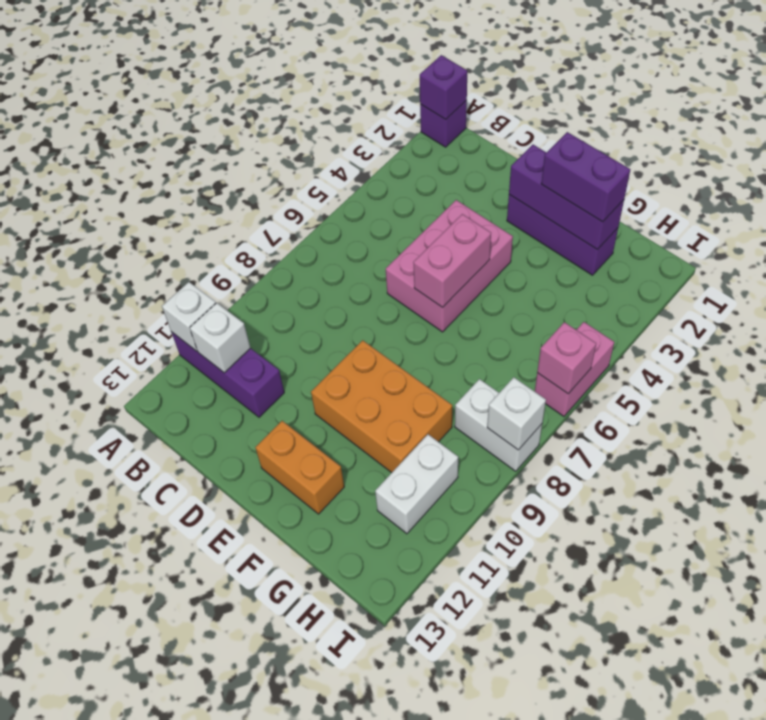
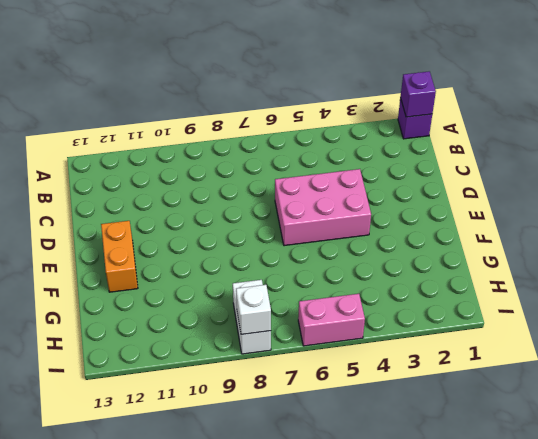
none -> purple 1x3 brick [171,332,284,417]
none -> purple 1x3 brick [507,195,618,275]
none -> orange 2x3 brick [311,340,452,473]

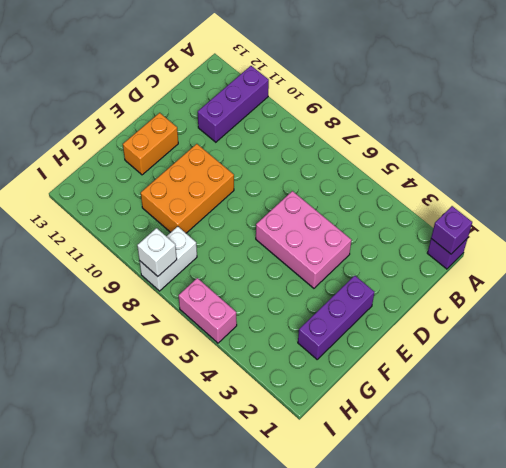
none -> white 1x2 brick [375,434,458,534]
none -> white 1x1 brick [162,282,216,351]
none -> white 1x1 brick [190,303,251,373]

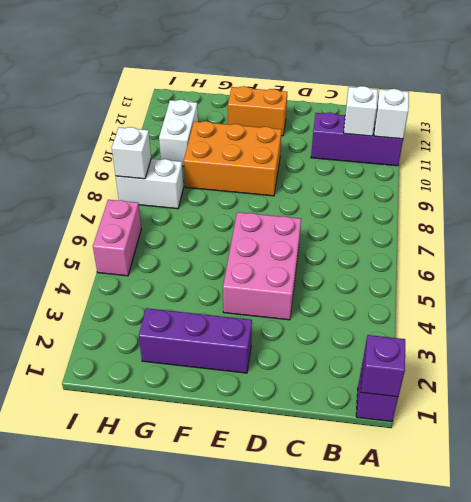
none -> purple 1x3 brick [509,145,624,249]
none -> pink 1x2 brick [413,214,491,308]
none -> pink 1x1 brick [537,322,596,394]

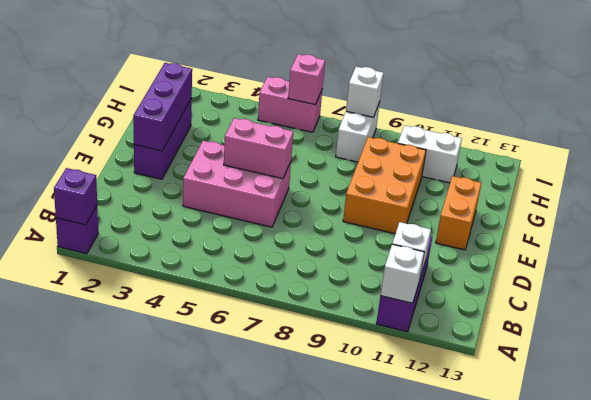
none -> purple 1x2 brick [541,132,630,222]

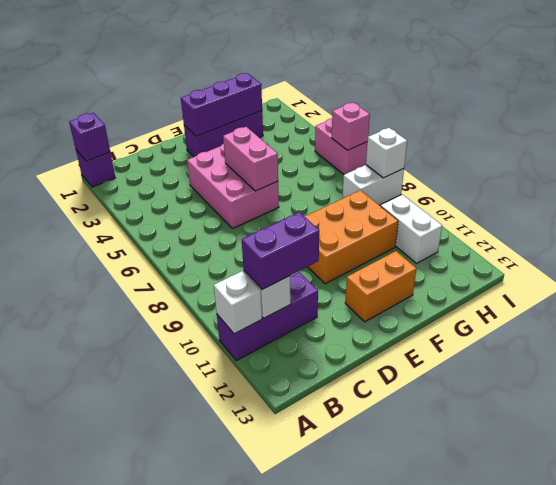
purple 1x2 brick [242,212,319,290] -> purple 1x2 brick moved to [541,132,630,222]

